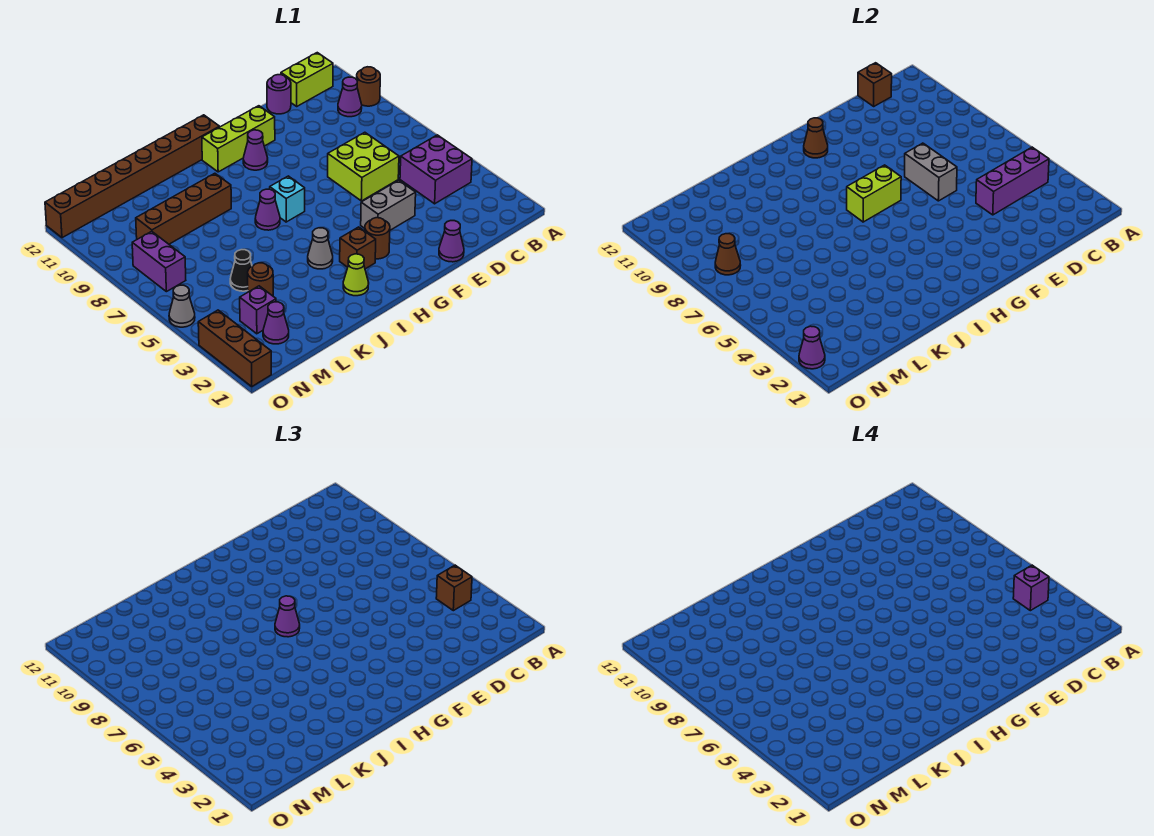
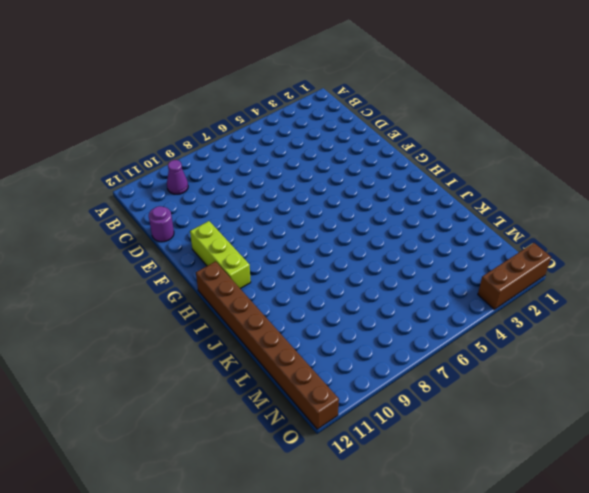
none -> brown 1x1 round brick [356,67,380,106]
none -> purple 2x2 brick [400,135,472,204]
none -> lime 1x2 brick [281,53,333,106]
none -> lime 2x2 brick [328,132,399,201]

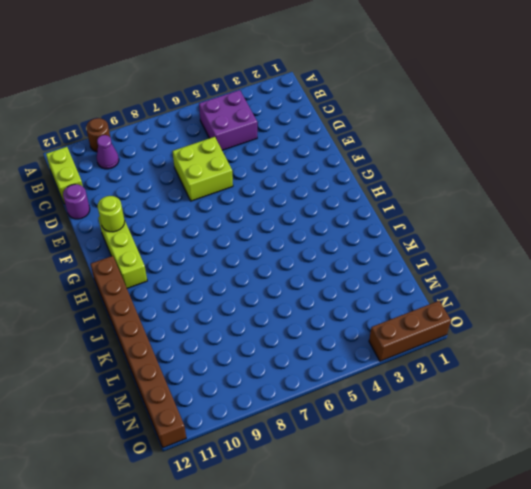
lime 1x1 round brick [98,196,125,232] -> none
none -> purple 1x1 cone [439,221,464,262]
none -> grey 1x2 brick [361,180,416,230]
none -> brown 1x1 round brick [365,218,390,259]
none -> purple 1x1 cone [243,130,268,170]

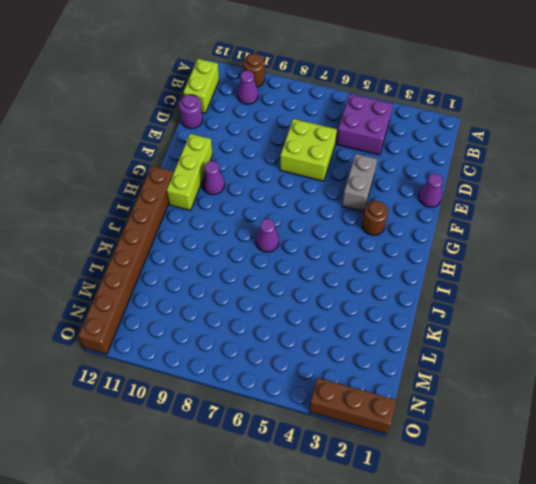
none -> brown 1x1 brick [340,227,376,269]
none -> cyan 1x1 brick [270,176,305,222]
none -> lime 1x1 cone [343,254,369,296]
none -> grey 1x1 cone [308,228,333,269]

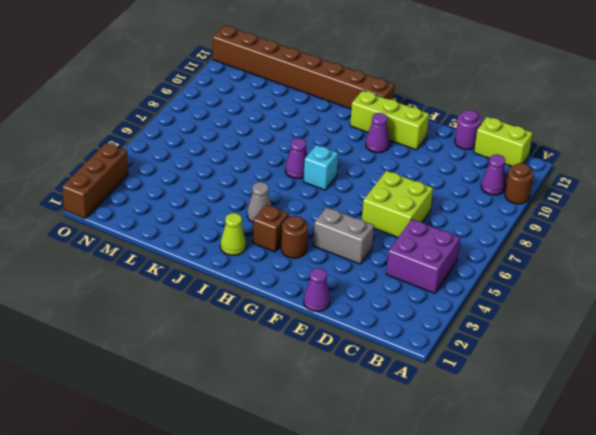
none -> brown 1x4 brick [136,173,231,244]
none -> brown 1x1 round brick [248,263,273,296]
none -> black 1x1 cone [230,250,252,291]
none -> purple 1x1 cone [263,302,289,344]

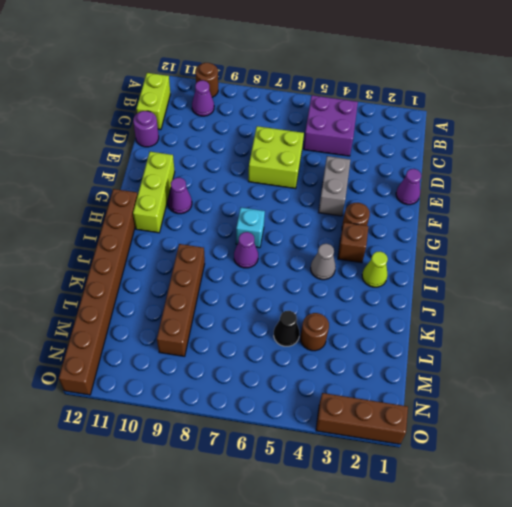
none -> purple 1x1 cone [263,302,289,344]
none -> purple 1x1 brick [240,286,276,334]
none -> purple 1x2 brick [132,231,186,292]
none -> grey 1x1 cone [169,285,195,327]

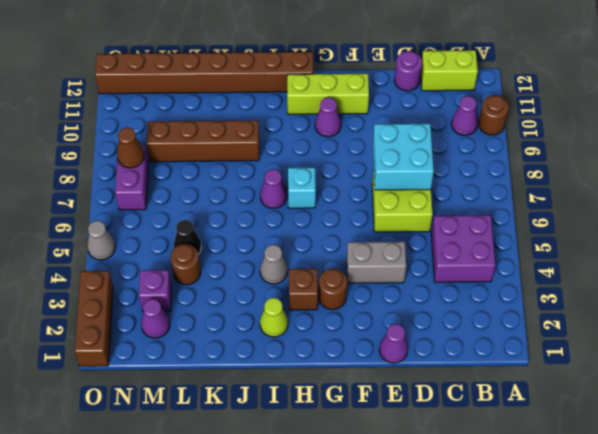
cyan 2x2 brick [373,124,434,190] -> grey 1x2 brick [905,143,957,201]
none -> purple 1x3 brick [976,147,1049,215]
none -> brown 1x1 brick [858,63,892,106]
none -> lime 1x2 brick [847,165,901,222]
none -> brown 1x1 cone [804,118,828,158]

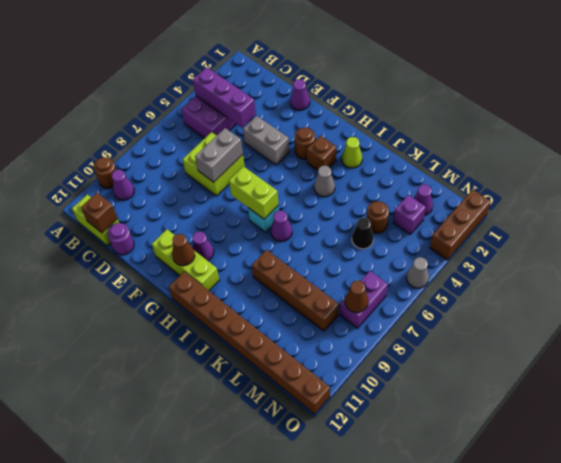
none -> purple 1x1 cone [799,326,825,369]
none -> brown 1x1 brick [436,565,472,611]
none -> purple 1x1 cone [275,596,300,637]
none -> purple 1x1 brick [1013,565,1049,611]

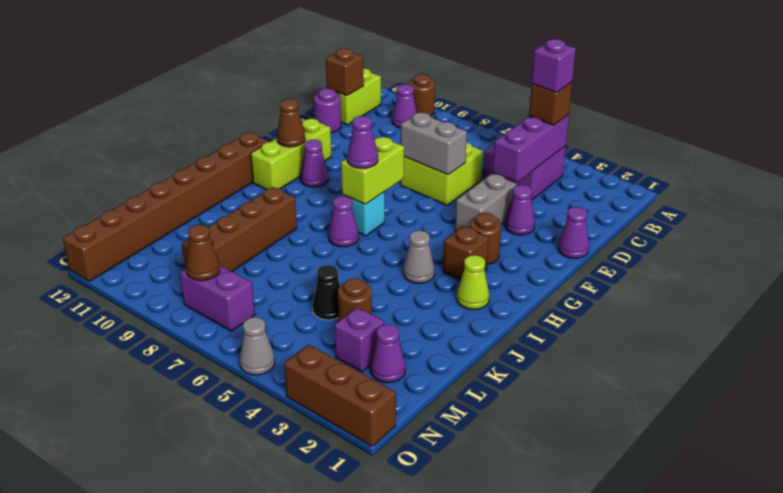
purple 1x1 cone [505,185,535,235] -> purple 1x1 cone moved to [799,326,825,369]

